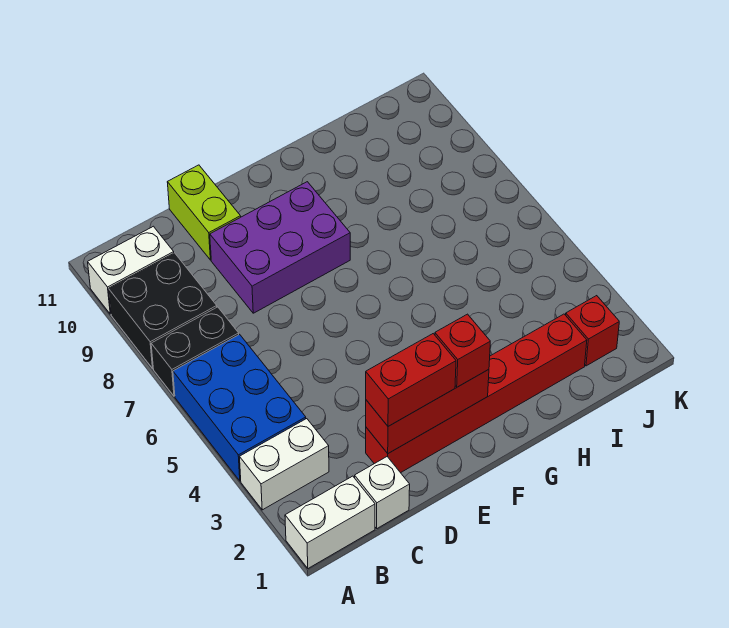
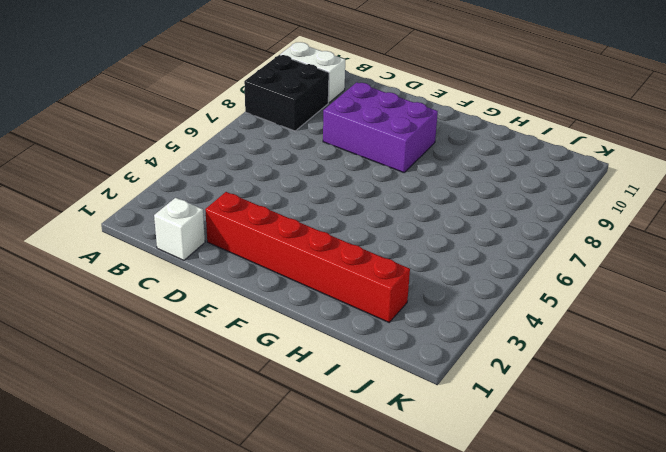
none -> white 1x2 brick [285,476,375,568]
none -> white 1x2 brick [240,419,329,510]
none -> blue 2x3 brick [173,334,306,481]

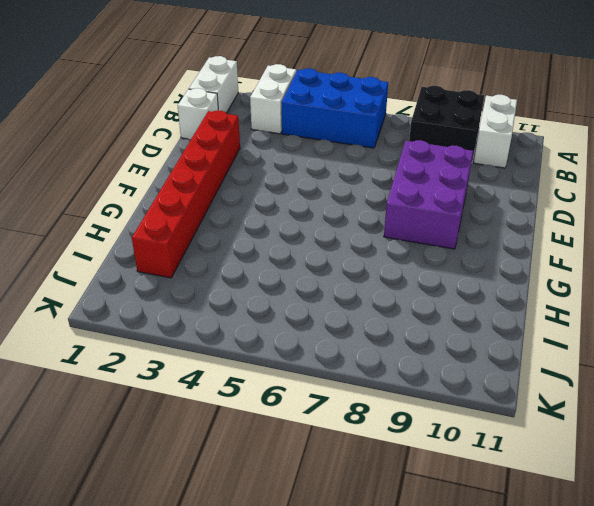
none -> black 1x2 brick [151,307,239,396]
none -> lime 1x2 brick [167,165,241,260]
none -> red 1x1 brick [566,296,619,366]

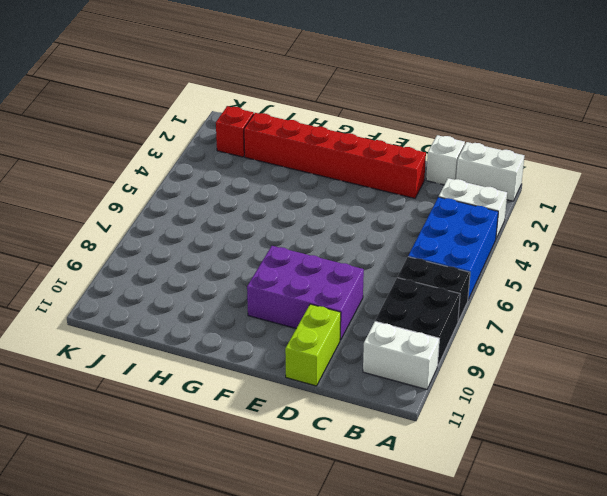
none -> red 1x3 brick [366,370,489,453]
none -> red 1x2 brick [366,334,456,426]
none -> red 1x1 brick [435,314,490,387]

